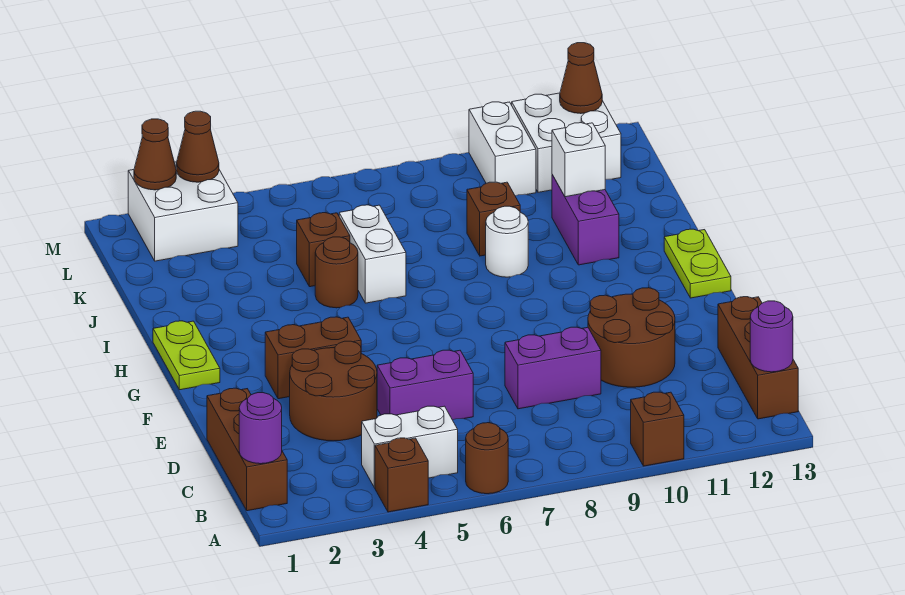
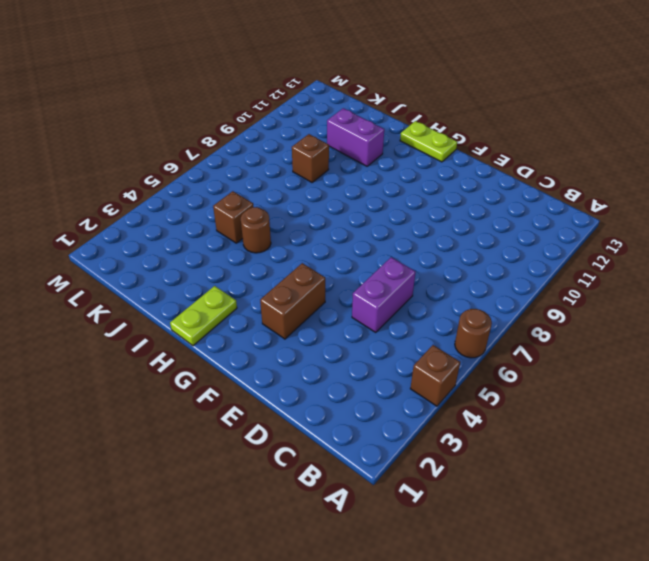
lime 1x2 plate [170,286,237,346] -> lime 1x2 plate turned to [153,321,220,390]
none -> brown 1x1 brick [631,392,684,466]
none -> brown 1x3 brick [207,388,287,511]
none -> white 1x2 brick [362,406,458,488]

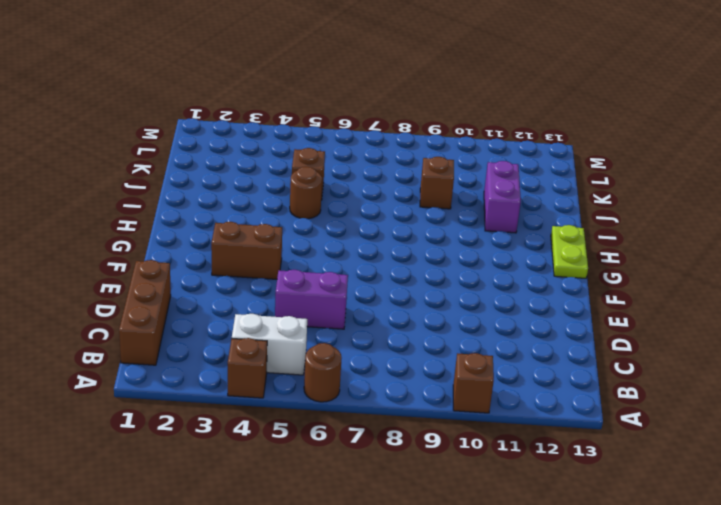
none -> brown 1x3 brick [718,297,798,419]
none -> brown 2x2 round brick [290,341,377,441]
none -> purple 1x2 brick [505,327,601,409]

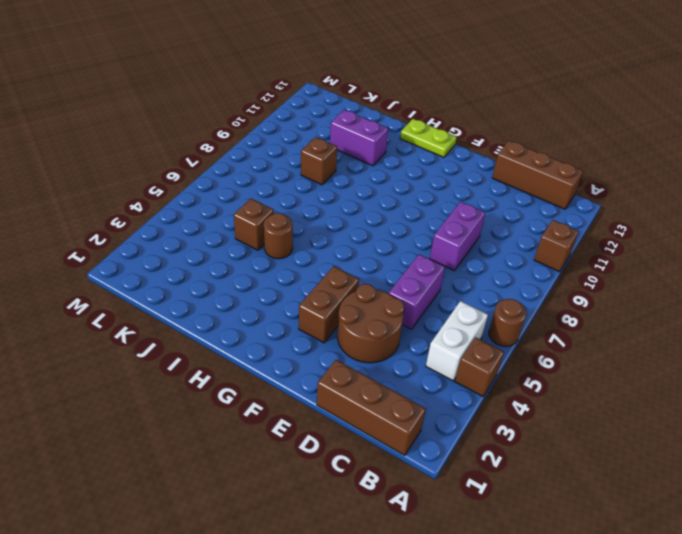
none -> brown 2x2 round brick [588,288,675,387]
none -> lime 1x2 plate [153,321,220,390]
none -> white 1x2 brick [339,205,406,303]

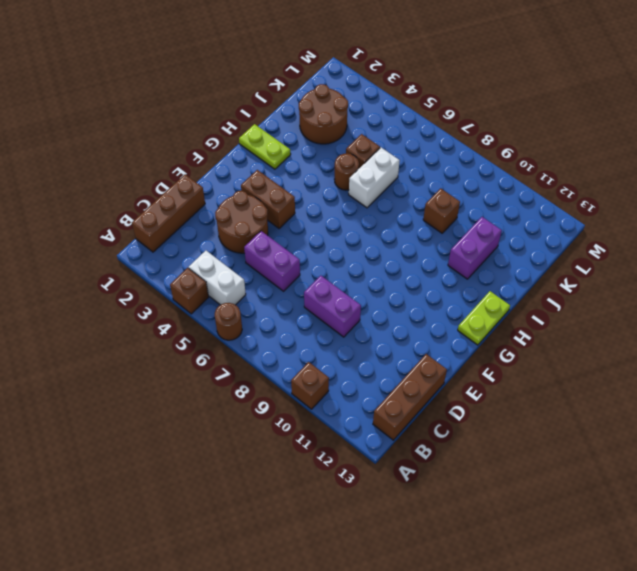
lime 1x2 plate [239,124,291,169] -> lime 1x2 plate turned to [153,321,220,390]
brown 2x2 round brick [299,84,348,144] -> brown 2x2 round brick moved to [588,288,675,387]
none -> white 1x1 round brick [486,206,528,277]
none -> white 2x2 brick [128,162,238,261]
none -> white 1x2 brick [469,102,536,196]

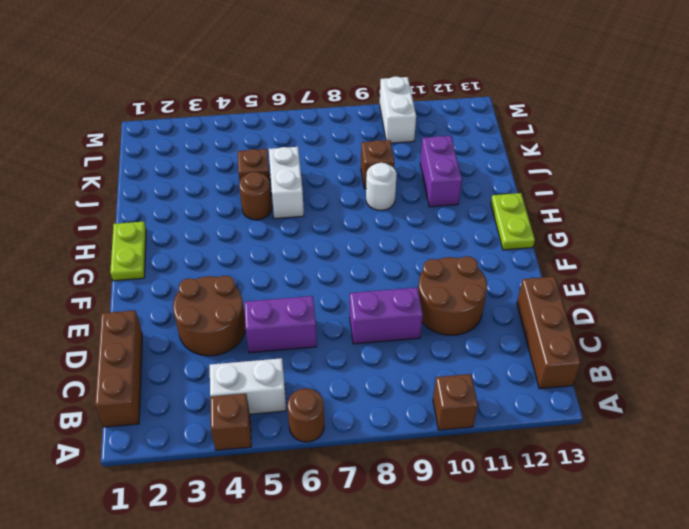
none -> brown 1x2 brick [265,317,361,399]
none -> white 2x2 brick [128,162,238,261]
none -> white 2x2 brick [512,93,621,192]

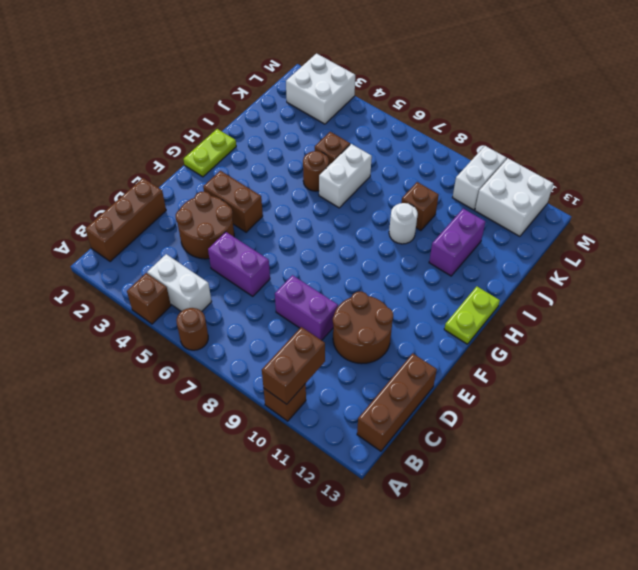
brown 1x2 brick [262,327,325,404] -> none
none -> purple 1x1 round brick [239,393,282,464]
none -> purple 1x1 round brick [750,301,793,372]
none -> white 1x1 brick [552,123,605,197]

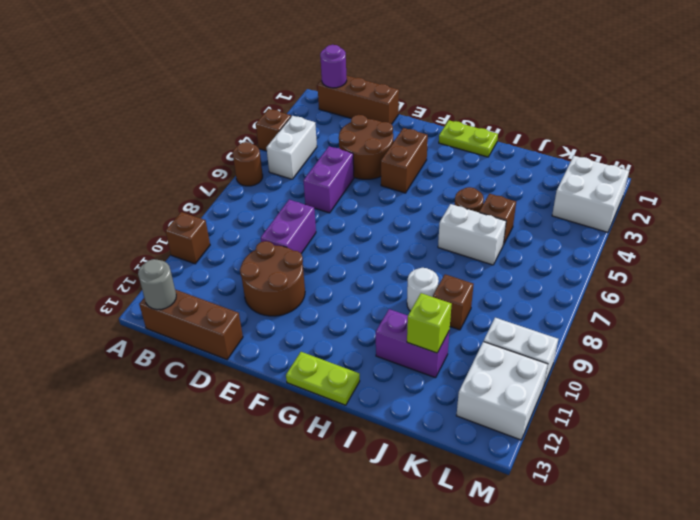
grey 1x1 round brick [138,259,176,310] -> purple 1x1 round brick [750,301,793,372]
lime 1x1 brick [407,293,452,353] -> white 1x1 brick [552,123,605,197]
none -> brown 1x1 cone [134,119,176,190]
none -> brown 1x1 cone [176,111,219,182]
none -> brown 1x1 cone [560,43,602,114]

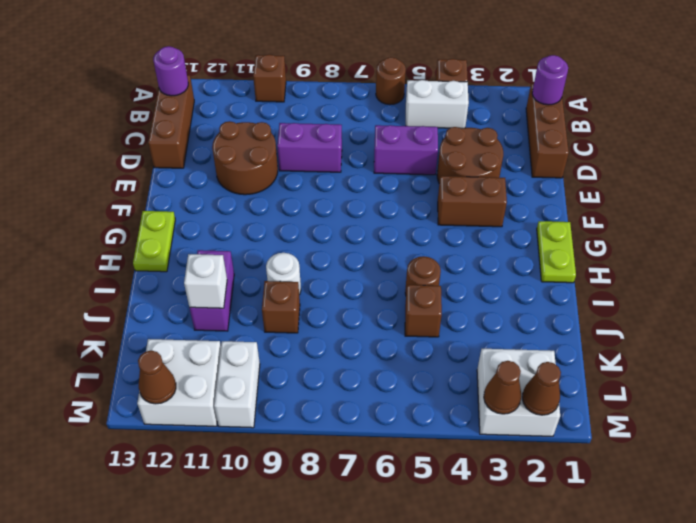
none -> white 1x2 brick [339,205,406,303]

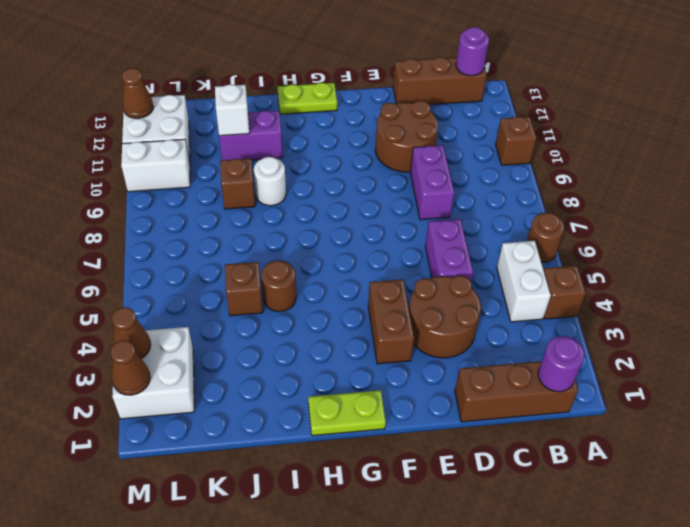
none -> white 1x2 brick [339,205,406,303]

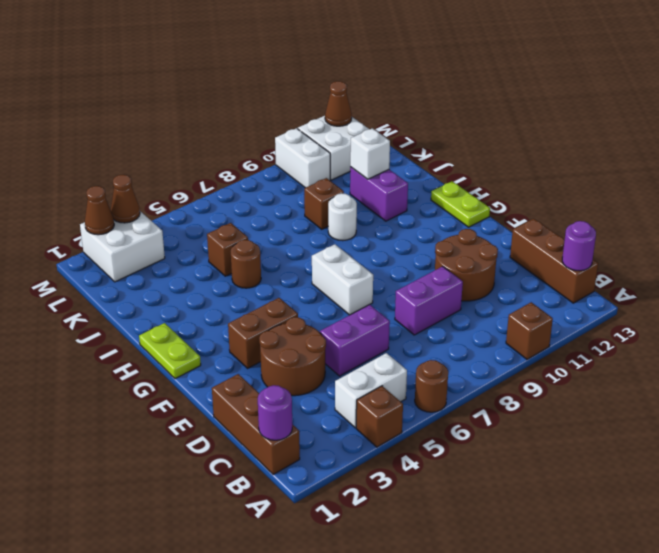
white 1x2 brick [312,244,373,315] -> white 1x2 brick moved to [339,205,406,303]

